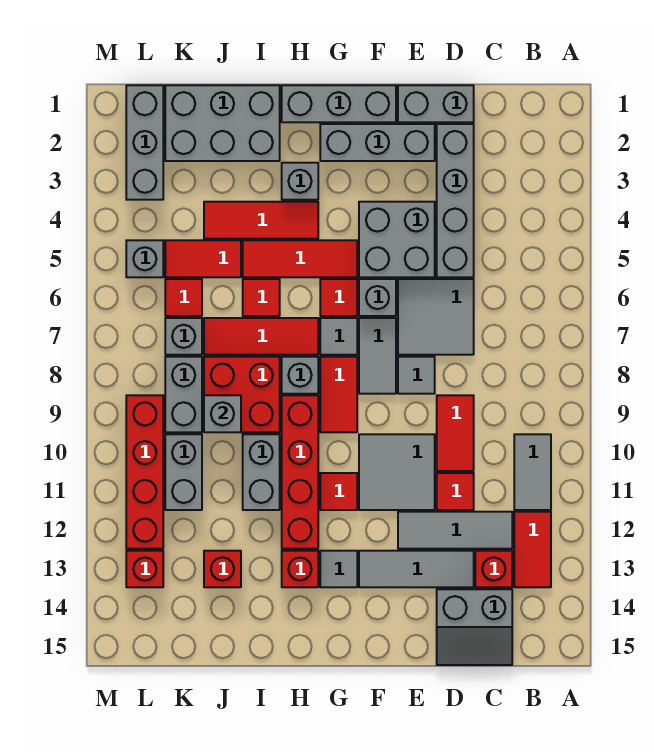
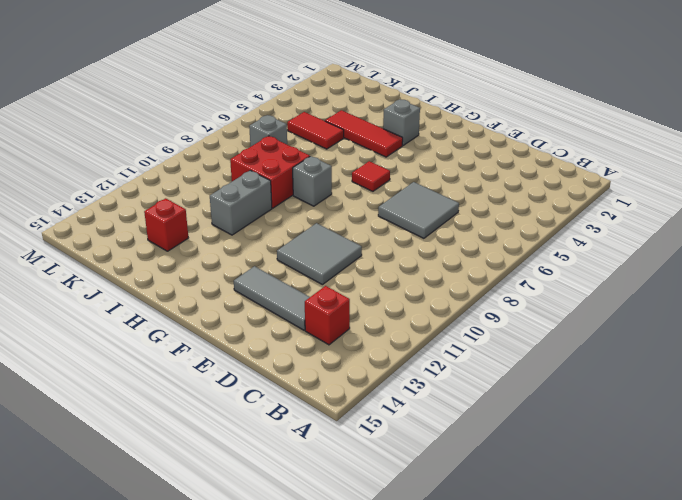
none -> grey 1x2 tile [514,434,551,510]
none -> red 1x2 tile [514,512,551,587]
none -> grey 1x3 tile [398,512,512,549]
none -> grey 2x2 slope [437,589,512,665]

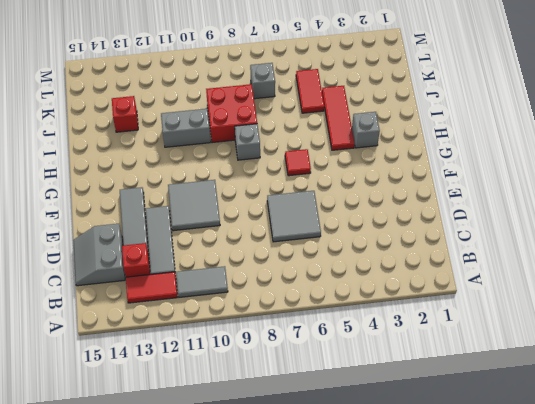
none -> grey 1x2 brick [398,85,474,122]
none -> grey 1x4 brick [437,124,474,277]
none -> red 1x2 tile [437,395,474,471]
none -> red 1x1 tile [437,473,474,510]

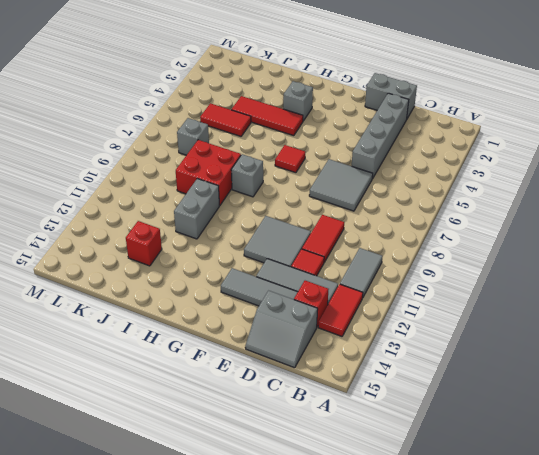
none -> grey 1x3 brick [320,124,435,161]
none -> grey 2x2 brick [359,202,435,277]
none -> grey 1x1 tile [398,357,435,394]
none -> grey 1x3 brick [282,85,396,122]

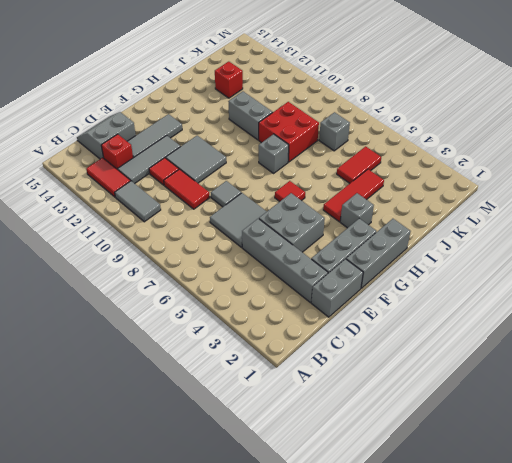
none -> grey 1x1 brick [359,279,396,316]
none -> grey 1x2 tile [359,318,396,394]
none -> red 1x3 tile [243,240,357,277]
none -> grey 1x1 tile [320,318,357,355]

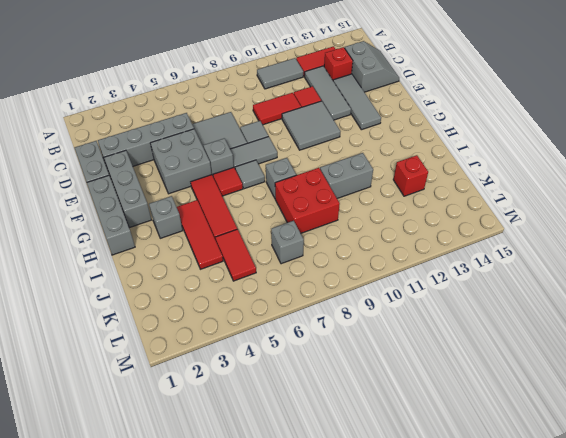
none -> red 1x2 tile [320,357,357,432]
none -> red 1x1 tile [320,473,357,510]
none -> grey 1x1 tile [320,551,357,587]
none -> red 1x3 tile [204,318,318,355]

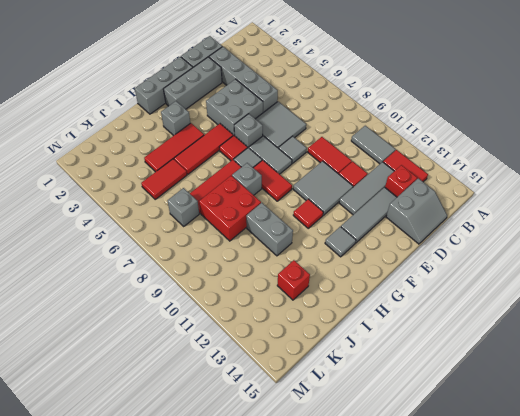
none -> red 1x4 brick [282,395,318,549]
none -> red 1x1 brick [282,551,318,587]
none -> grey 2x3 brick [165,85,280,161]
none -> red 1x1 tile [243,279,280,316]

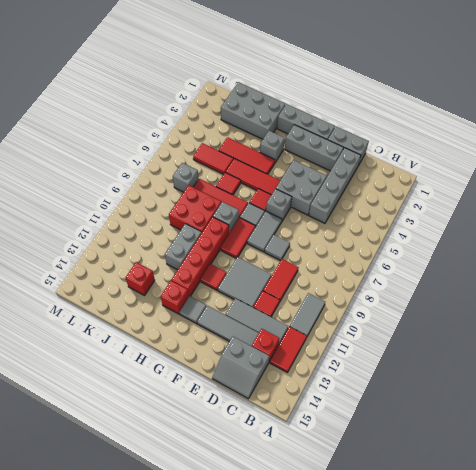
none -> grey 2x2 tile [398,279,474,355]
none -> red 1x1 tile [165,279,202,316]
none -> grey 1x2 brick [165,357,202,432]
none -> grey 1x2 brick [165,434,202,510]

